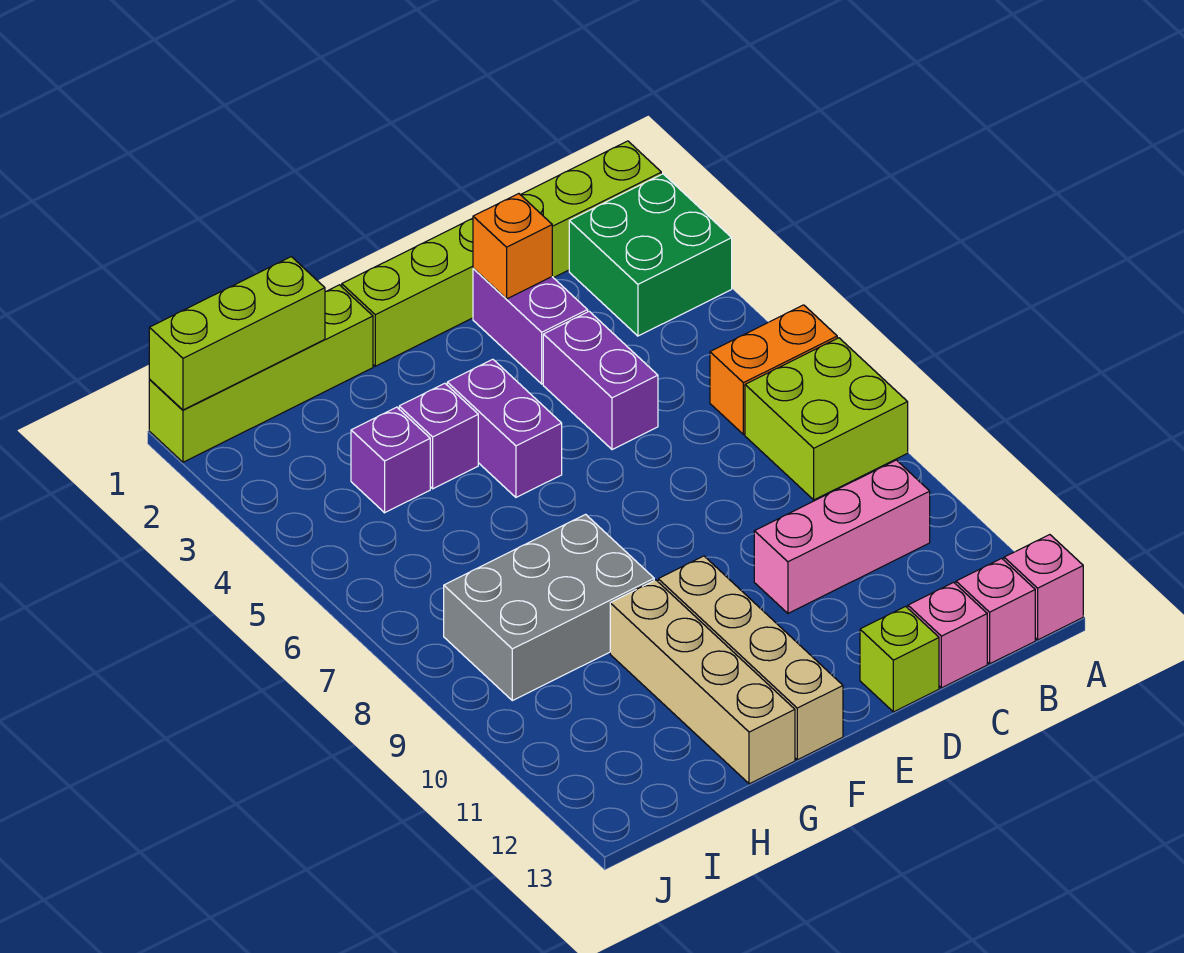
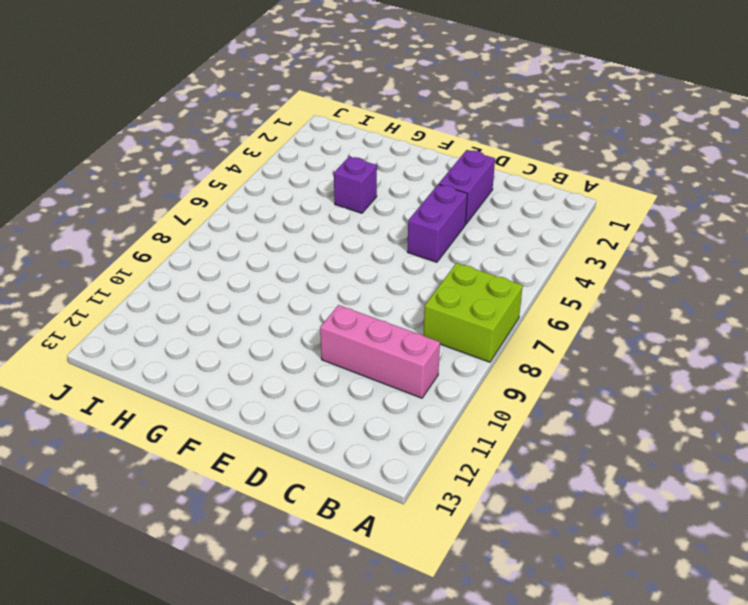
none -> lime 1x6 brick [342,141,661,366]
none -> green 2x2 brick [569,174,732,336]
none -> orange 1x2 brick [710,305,837,434]

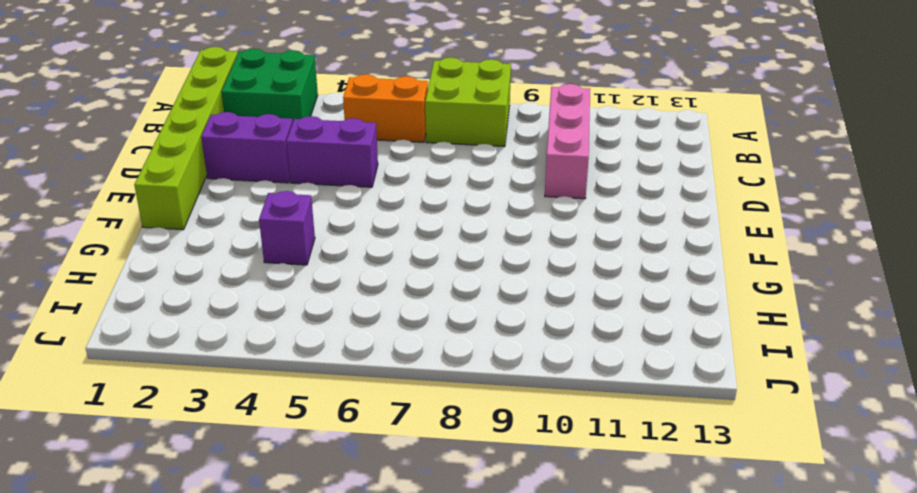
orange 1x2 brick [343,74,428,142] -> orange 1x2 brick turned to [710,305,837,434]
none -> pink 1x1 brick [1004,535,1083,640]
none -> pink 1x1 brick [956,558,1035,664]
none -> pink 1x1 brick [908,582,987,688]

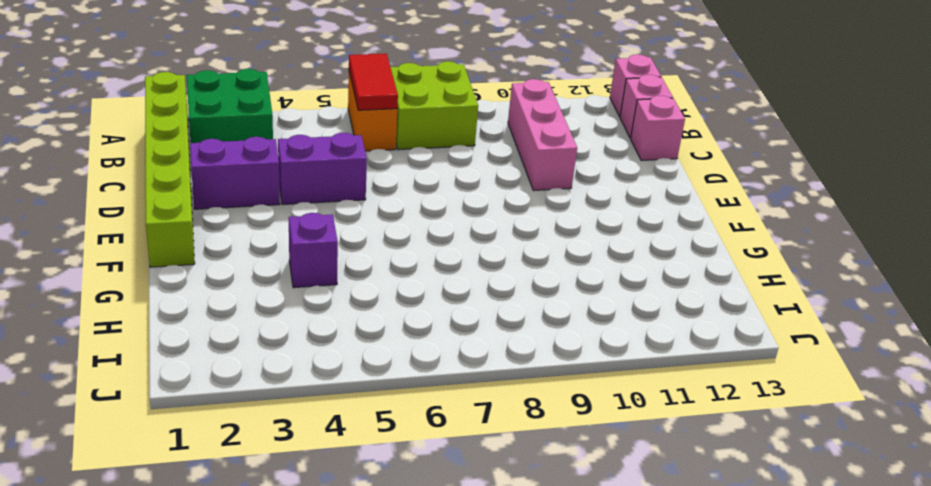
red 1x2 tile [349,54,398,110] -> none
none -> lime 1x1 brick [860,606,939,712]
none -> purple 1x2 brick [447,359,562,497]
none -> tan 1x4 brick [658,556,843,760]

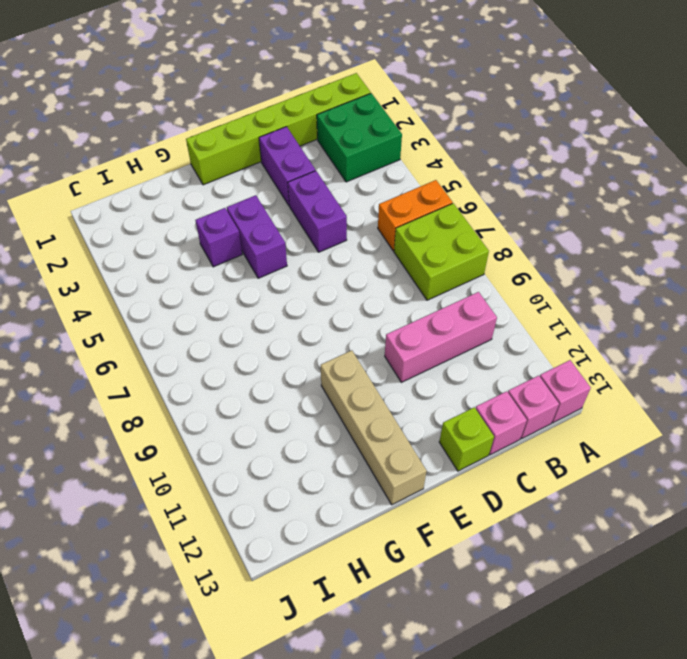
none -> lime 1x4 brick [149,285,373,462]
none -> grey 2x3 brick [444,514,654,701]
none -> tan 1x4 brick [610,580,795,784]

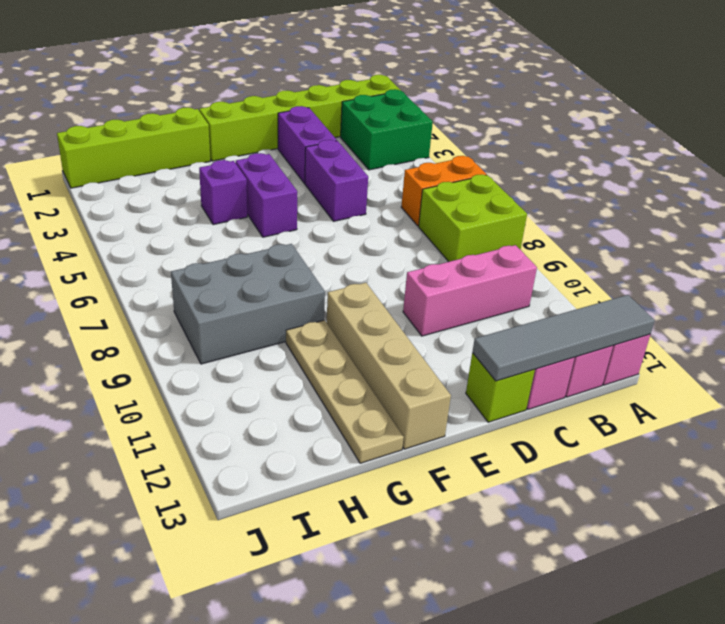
grey 1x4 tile [473,295,655,381] -> none
tan 1x4 plate [286,320,404,463] -> tan 1x4 brick [610,580,795,784]
none -> purple 1x1 brick [351,407,430,513]
none -> orange 1x1 brick [473,194,552,299]
none -> lime 1x3 brick [149,257,325,410]

